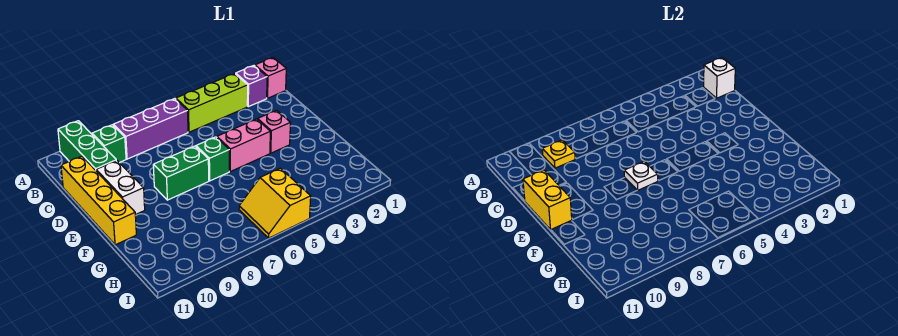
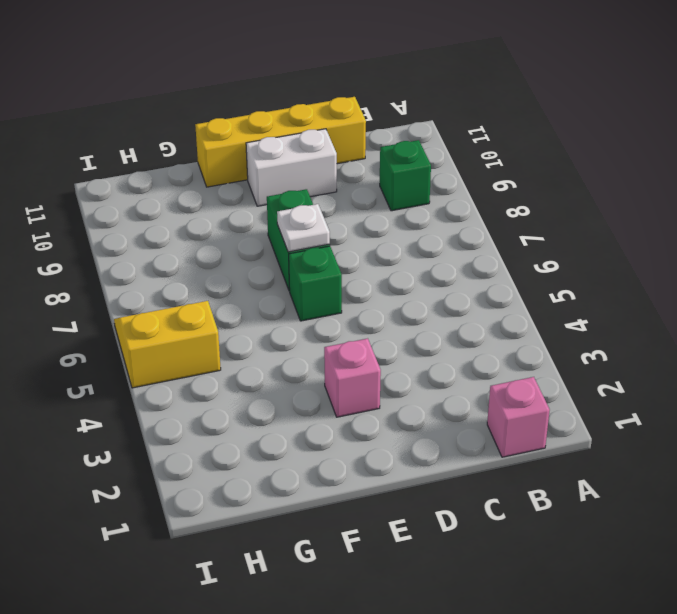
none -> green 1x3 brick [58,121,116,170]
none -> purple 1x1 brick [236,66,267,107]
none -> lime 1x3 brick [176,74,248,132]

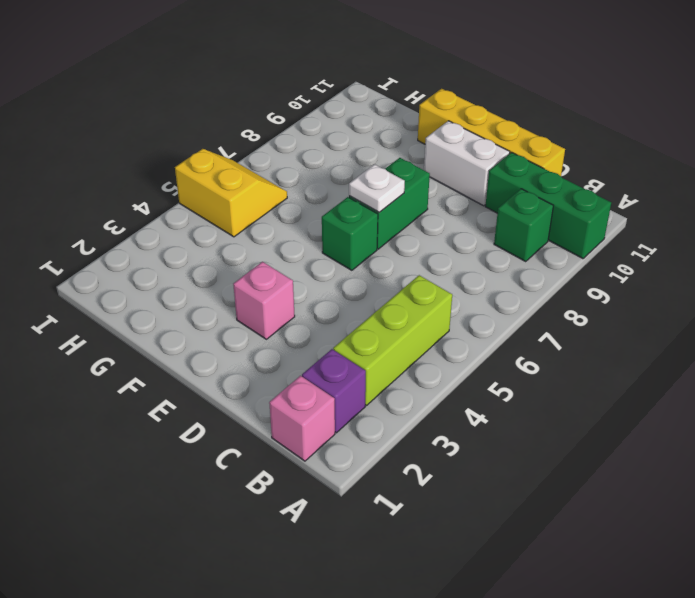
none -> purple 1x3 brick [114,99,188,159]
none -> pink 1x2 brick [217,119,270,172]
none -> white 1x1 brick [704,58,735,98]

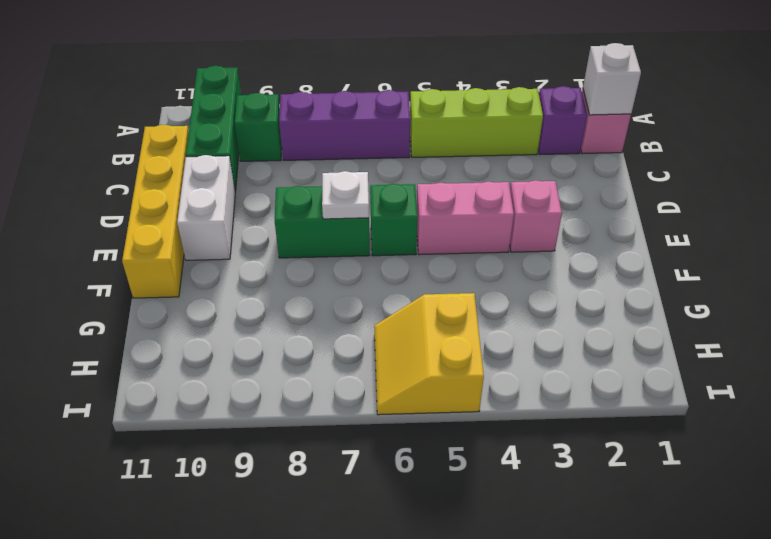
none -> yellow 1x1 plate [542,140,575,168]
none -> yellow 1x2 brick [523,170,572,230]

